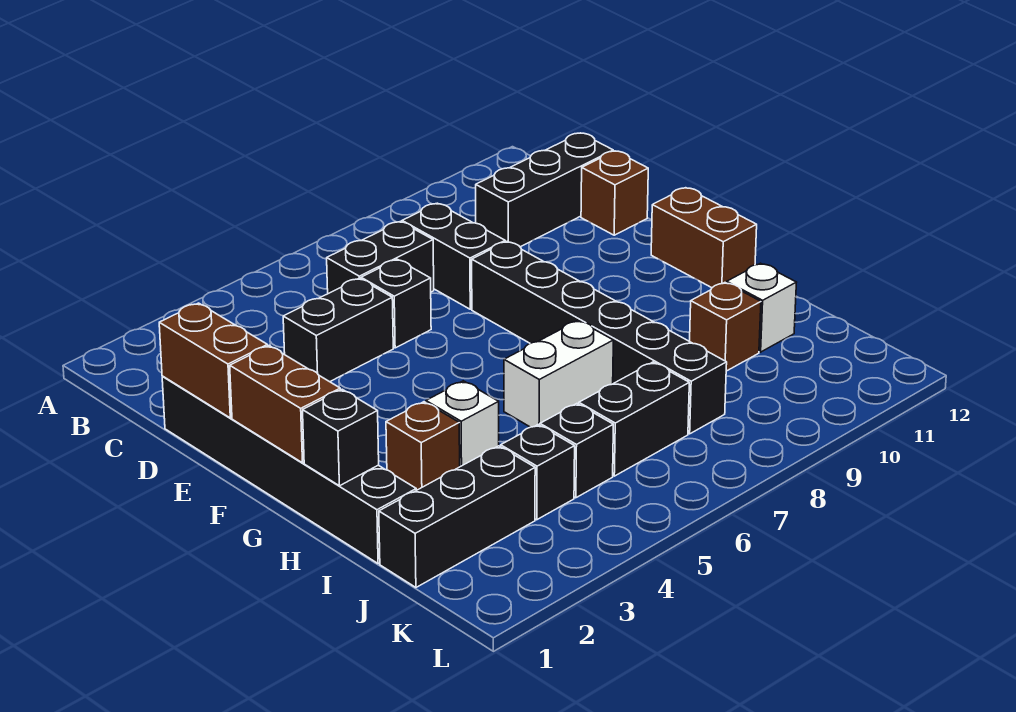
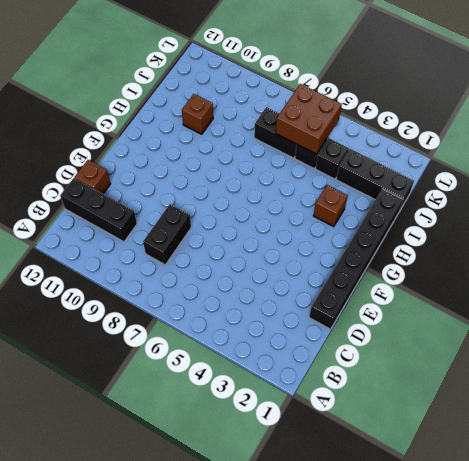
brown 2x2 brick [276,84,342,154] -> none
none -> black 1x2 brick [327,221,434,294]
none -> black 1x2 brick [283,278,393,382]
none -> black 1x1 brick [361,259,431,348]

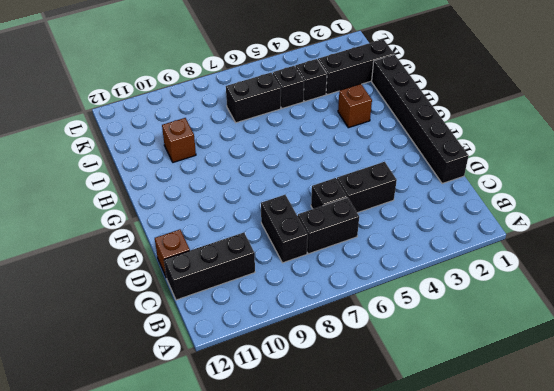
none -> black 1x6 brick [472,242,727,434]
none -> brown 1x2 brick [651,188,757,288]
none -> white 1x1 brick [426,381,499,467]

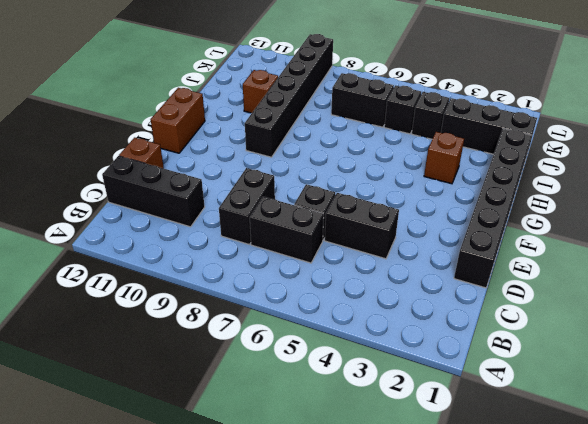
black 1x6 brick [245,34,333,157] -> black 1x6 brick moved to [472,242,727,434]
none -> white 1x1 brick [426,381,499,467]
none -> white 1x2 brick [504,321,613,427]
none -> white 1x1 brick [727,263,797,352]

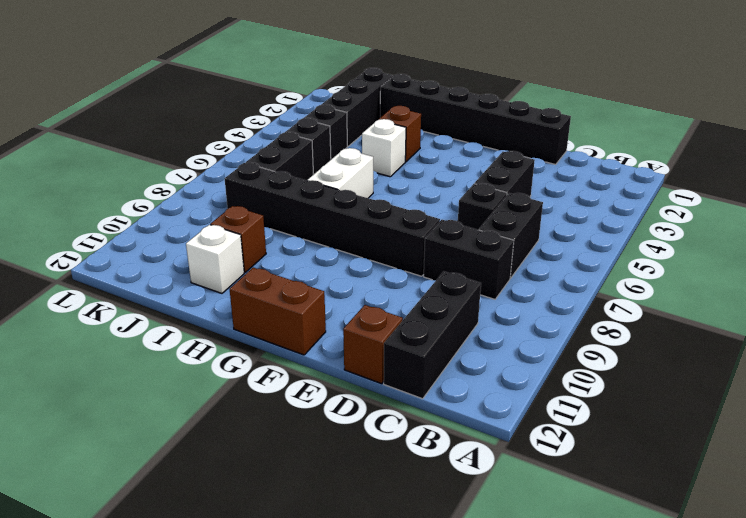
none -> brown 1x2 brick [159,303,268,418]
none -> brown 1x2 brick [230,346,340,463]
none -> black 1x1 brick [303,389,379,486]

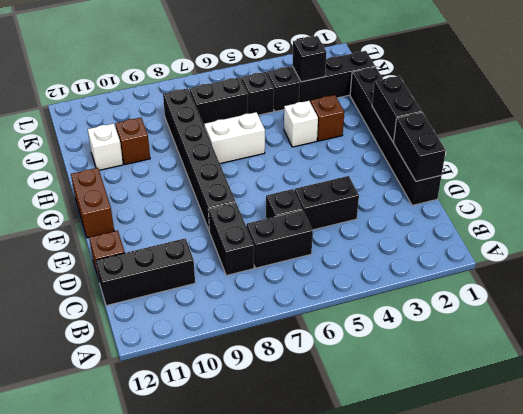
black 1x2 brick [394,112,446,181] -> brown 1x2 brick [159,303,268,418]
black 1x2 brick [372,76,422,142] -> brown 1x2 brick [230,346,340,463]
black 1x1 brick [292,36,327,82] -> black 1x1 brick moved to [303,389,379,486]

